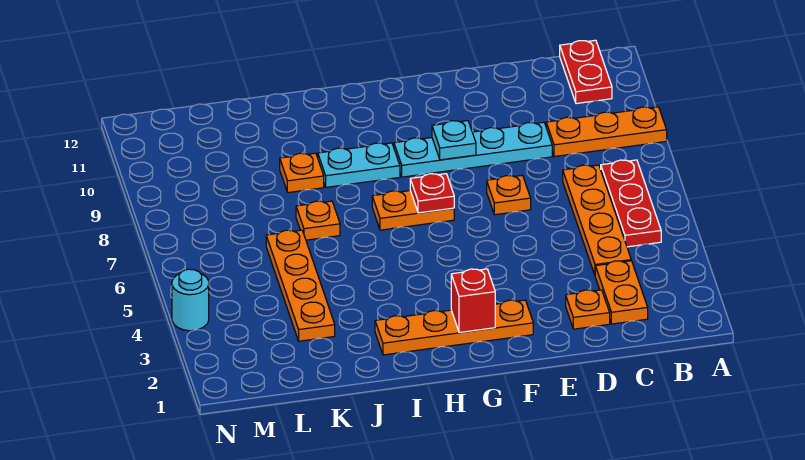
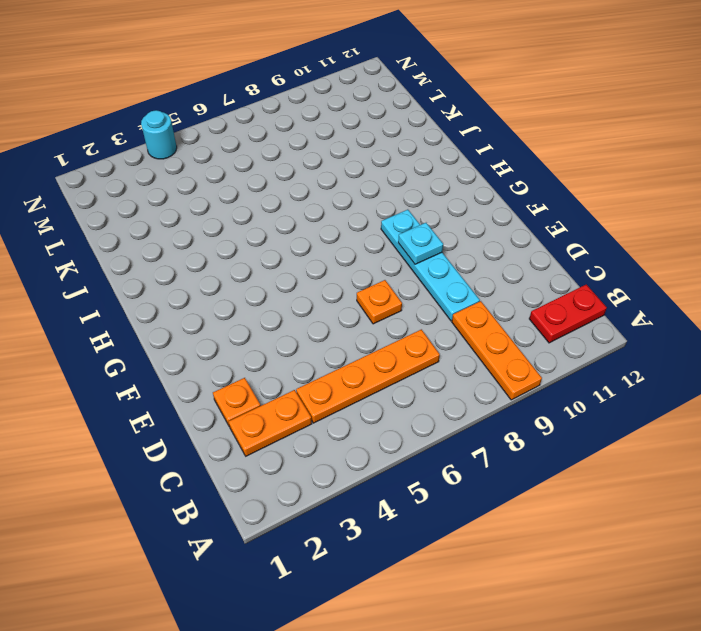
none -> red 1x3 plate [601,160,661,247]
none -> orange 1x4 plate [375,300,533,355]
none -> orange 1x2 plate [372,191,454,230]

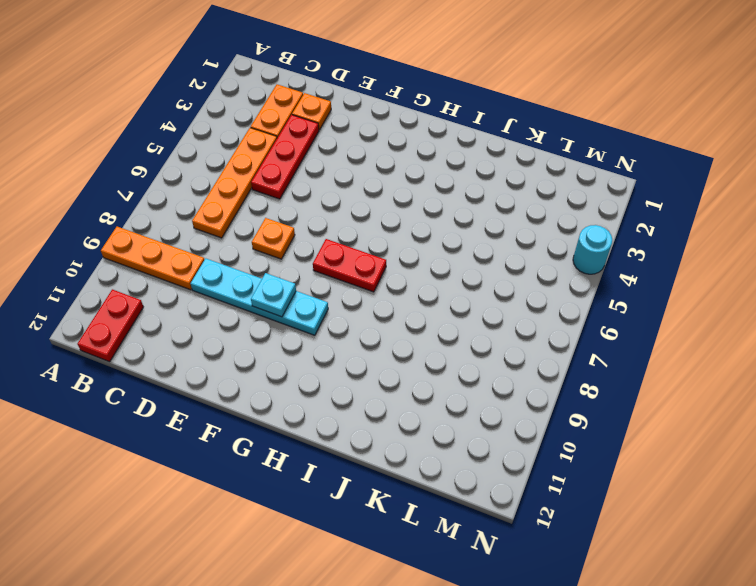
red 1x3 plate [251,115,319,199] -> red 1x3 plate moved to [601,160,661,247]
red 1x2 plate [313,239,386,292] -> orange 1x2 plate [372,191,454,230]
none -> orange 1x4 plate [375,300,533,355]
none -> cyan 1x2 plate [318,143,400,187]
none -> orange 1x1 plate [296,201,340,240]

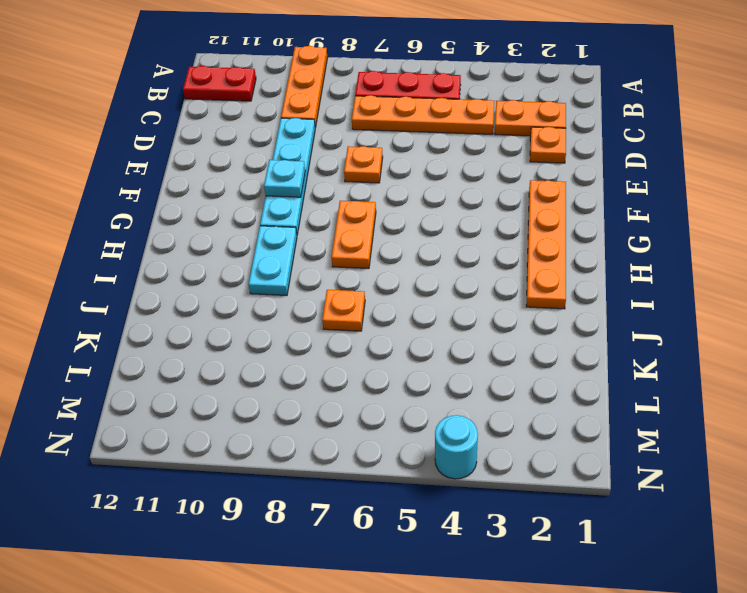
none -> orange 1x1 plate [280,153,324,193]
none -> orange 1x4 plate [266,230,335,341]
none -> red 1x1 brick [451,269,495,333]

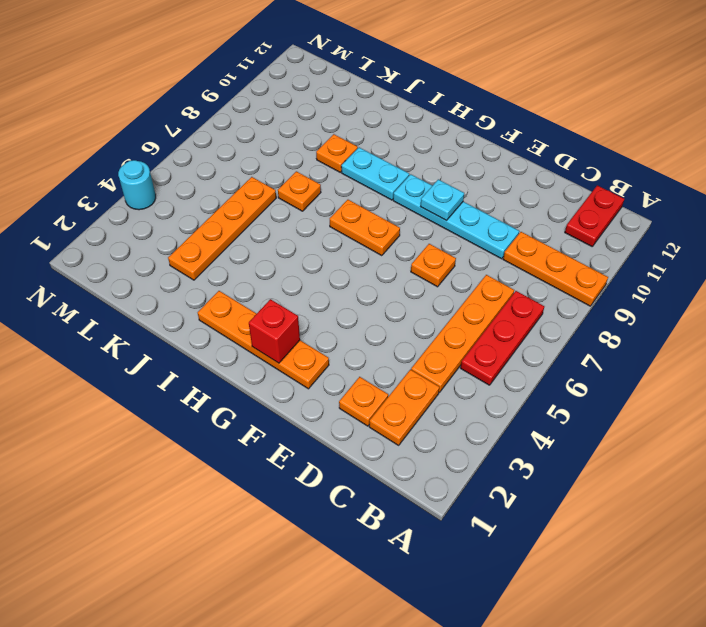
none -> red 1x1 plate [410,174,454,213]

